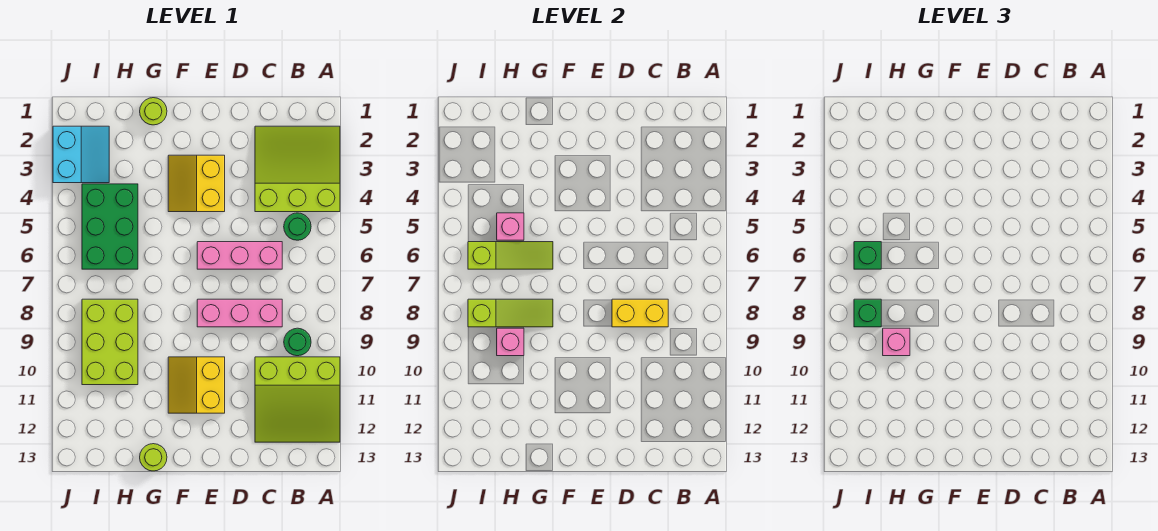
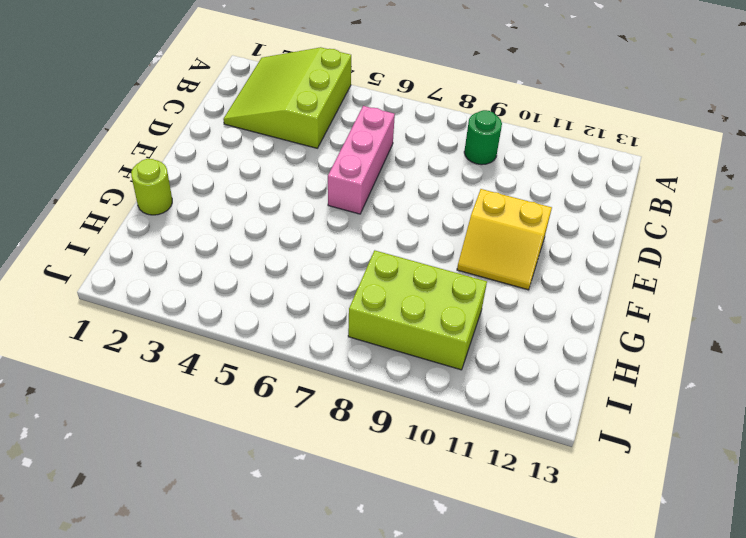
none -> lime 3x3 slope [255,357,340,442]
none -> green 1x1 round brick [284,213,311,240]
none -> pink 1x3 brick [197,299,282,327]

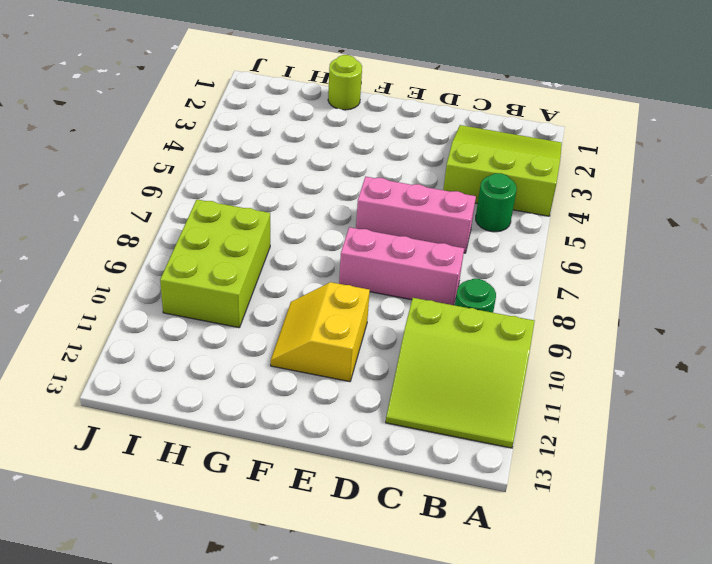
none -> yellow 2x2 slope [168,155,225,212]
none -> lime 1x1 round brick [140,444,167,471]
none -> green 2x3 brick [82,184,138,269]

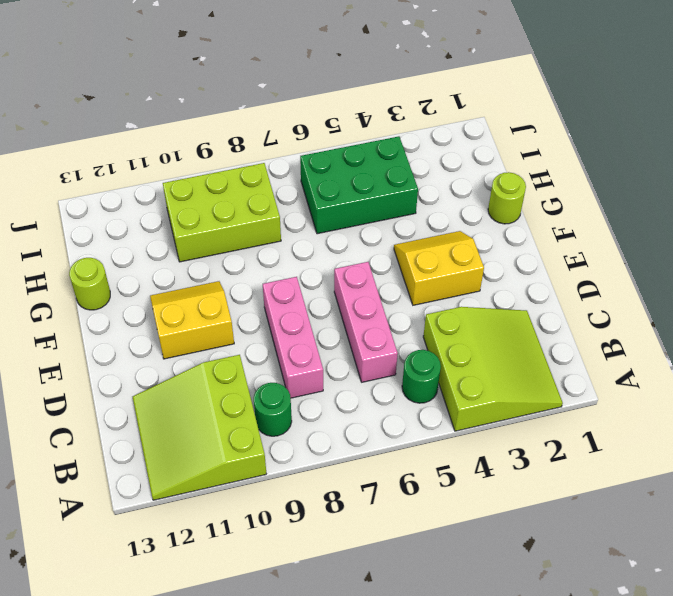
none -> cyan 2x2 slope [53,126,109,183]
none -> yellow 1x2 brick [612,299,668,327]
none -> lime 1x3 slope [468,242,553,269]

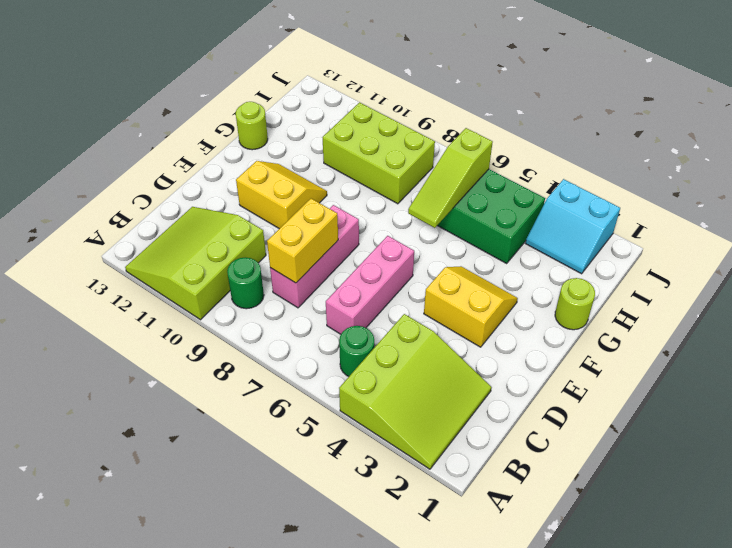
none -> lime 1x3 slope [468,299,553,327]
none -> pink 1x1 brick [497,213,524,240]
none -> pink 1x1 brick [497,328,524,356]

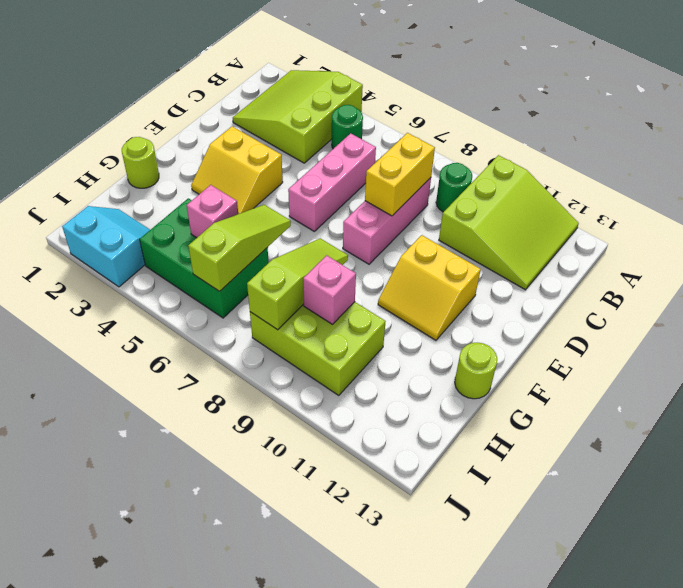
none -> pink 1x1 brick [883,328,910,356]
none -> green 1x1 brick [854,242,881,269]
none -> green 1x1 brick [854,299,881,327]

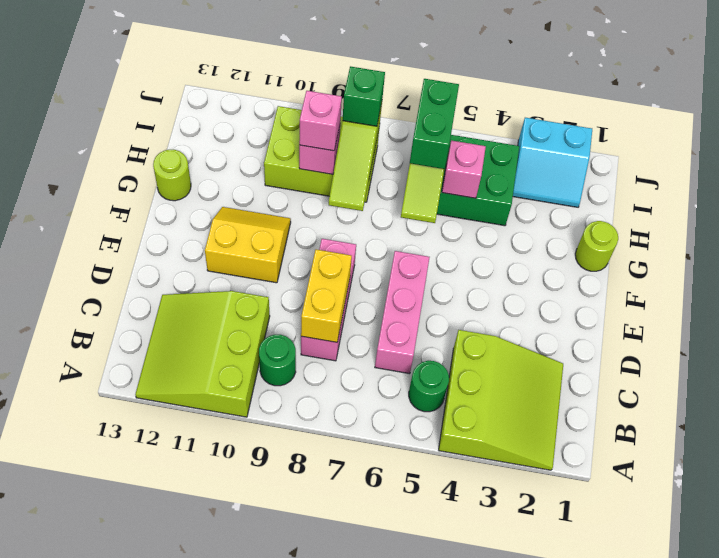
green 1x2 brick [410,79,459,169] -> green 1x1 brick [854,242,881,269]
none -> yellow 2x2 slope [168,155,225,212]

